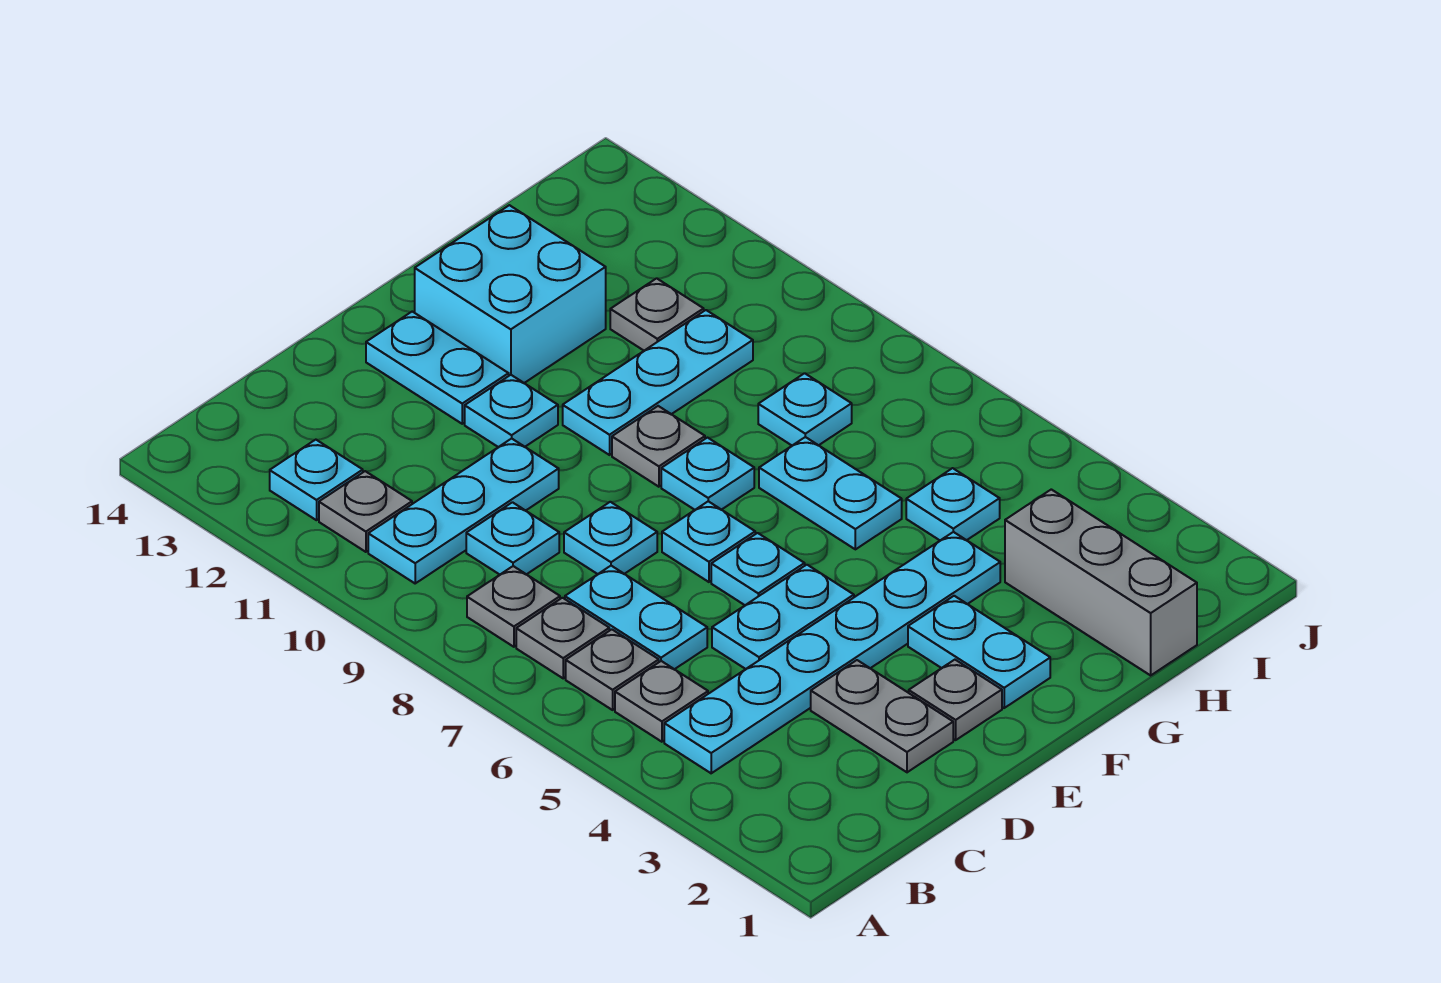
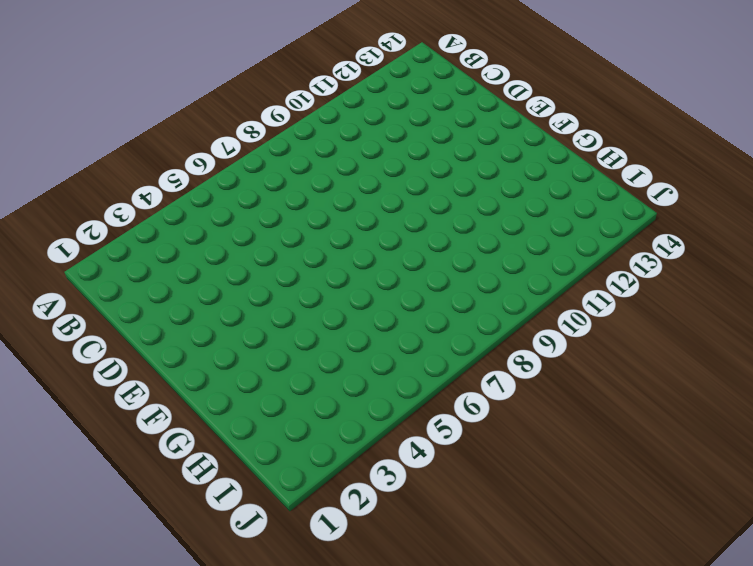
none -> cyan 1x6 plate [664,532,1000,773]
none -> grey 1x1 plate [615,661,708,742]
none -> grey 1x1 plate [566,629,659,710]

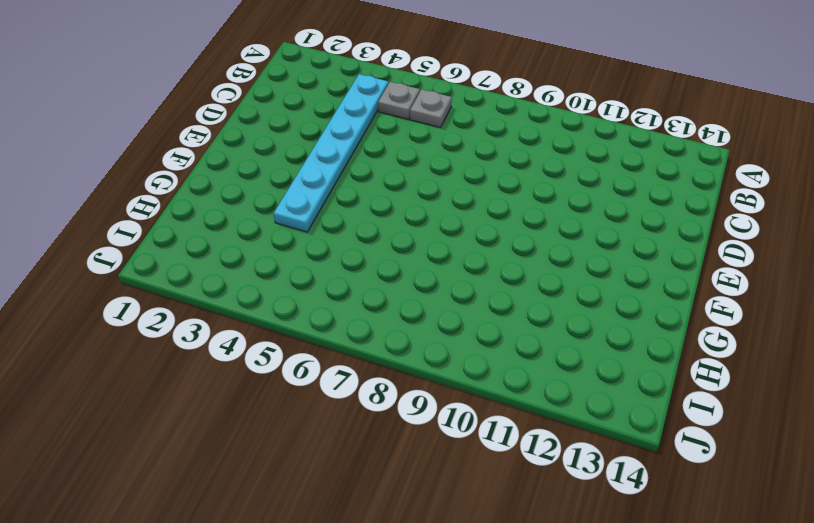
none -> grey 1x1 plate [516,598,609,678]
none -> grey 1x1 plate [467,566,560,647]
none -> cyan 1x3 plate [368,439,559,583]

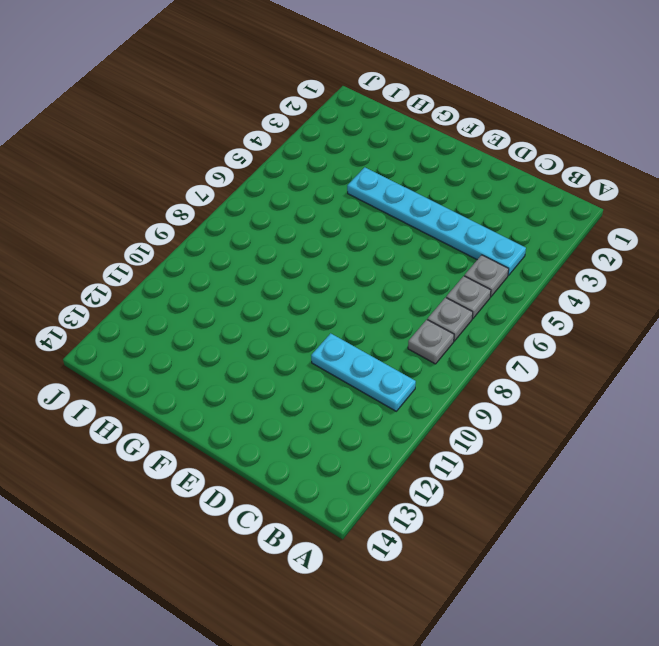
none -> grey 1x1 plate [319,471,412,552]
none -> cyan 1x1 plate [270,440,363,520]
none -> cyan 1x2 plate [565,566,707,669]

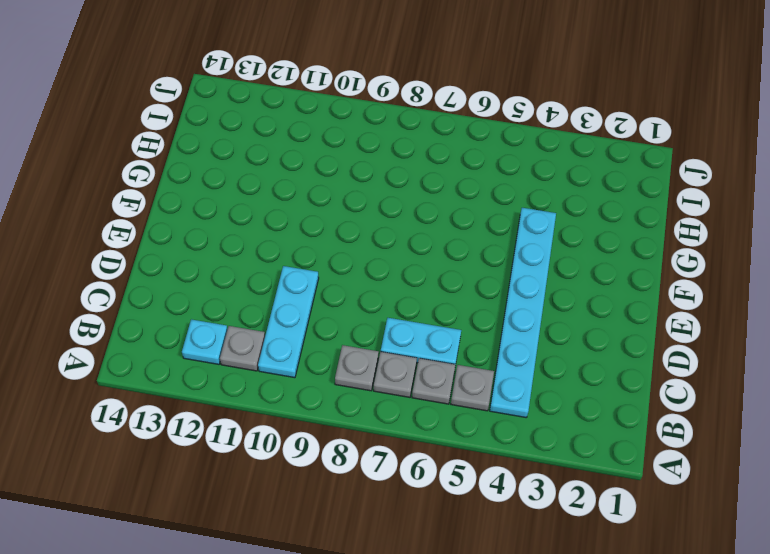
none -> cyan 1x1 plate [466,502,559,575]
none -> grey 1x2 plate [811,660,953,772]
none -> cyan 1x2 plate [712,565,854,669]

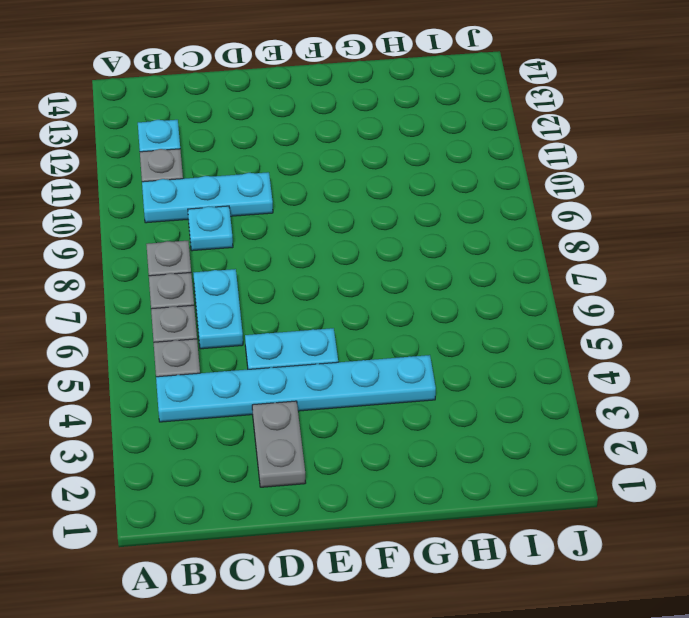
none -> cyan 1x1 plate [564,502,657,574]
none -> grey 1x1 plate [909,660,1002,740]
none -> cyan 1x1 plate [711,533,805,605]

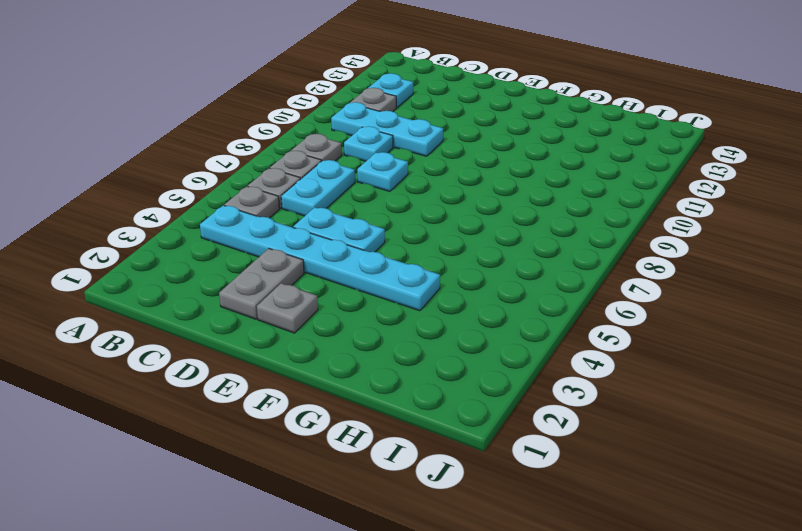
none -> cyan 1x1 plate [711,533,805,605]
none -> cyan 1x1 plate [662,501,755,582]
none -> cyan 1x1 plate [465,375,558,447]

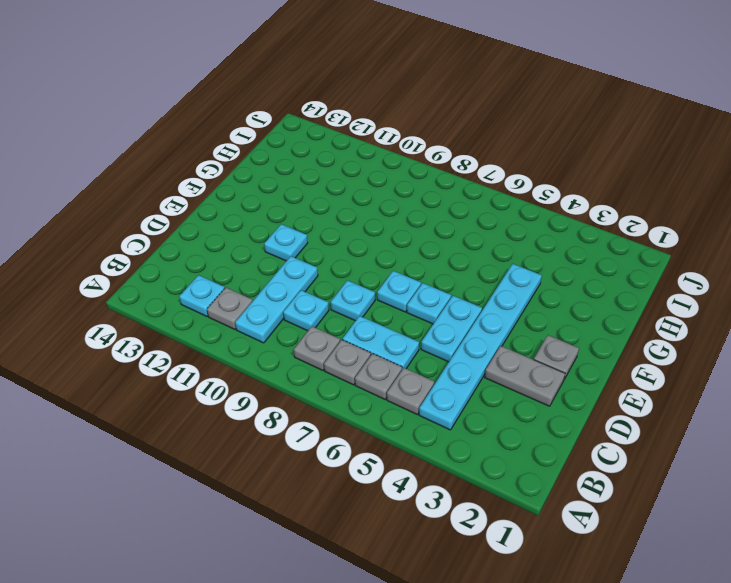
none -> cyan 1x2 plate [366,312,509,424]
none -> cyan 1x2 plate [908,596,1050,708]
none -> cyan 1x1 plate [661,438,754,510]

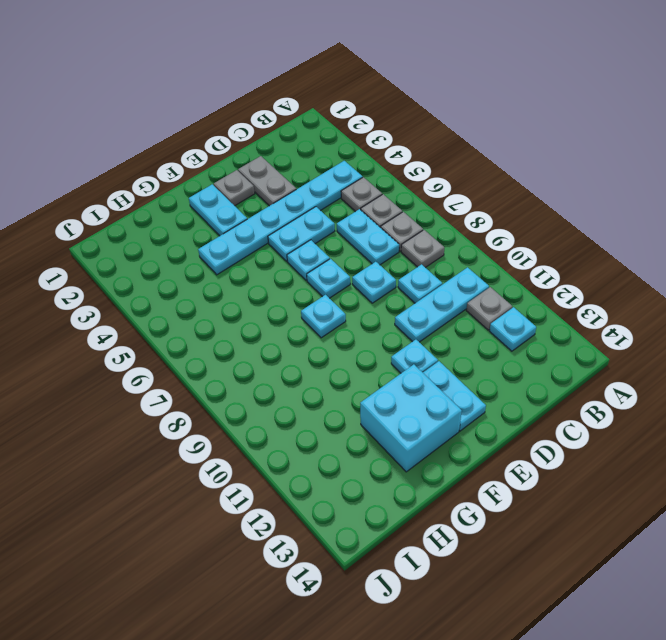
none -> grey 1x1 plate [612,406,705,487]
none -> cyan 1x3 plate [563,310,753,455]
none -> cyan 1x2 plate [759,437,902,549]

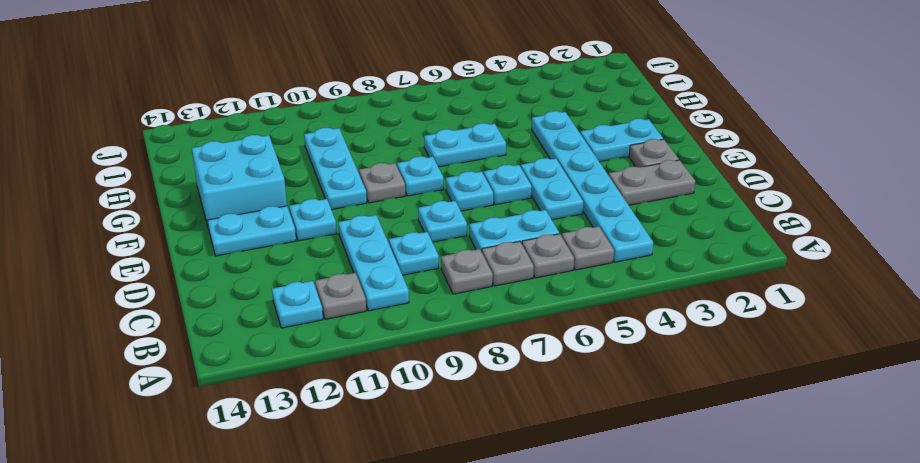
none -> grey 1x3 brick [1005,489,1197,675]
none -> cyan 1x1 plate [906,468,1000,540]
none -> cyan 1x1 plate [758,373,852,445]

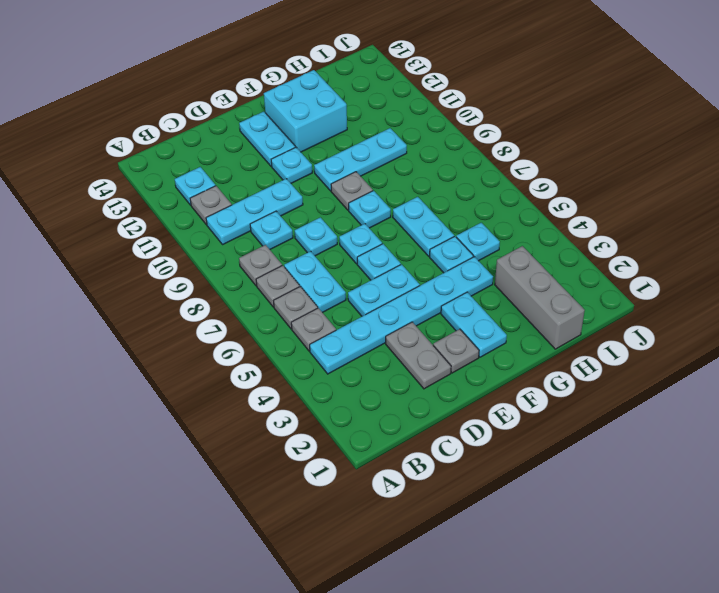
cyan 1x1 plate [430,236,473,273] -> cyan 1x1 plate moved to [758,373,852,445]
none -> grey 1x1 plate [610,278,704,351]

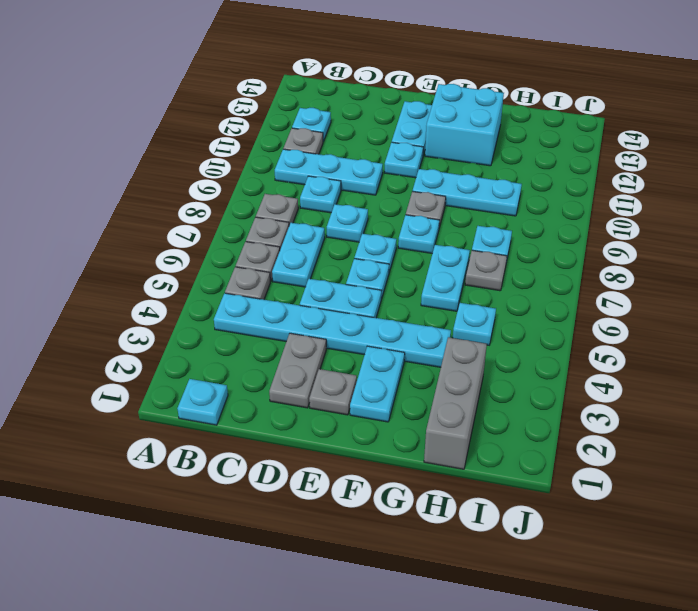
cyan 1x1 plate [177,379,228,425] -> none
grey 1x1 plate [465,250,507,291] -> grey 1x1 plate moved to [610,278,704,351]

